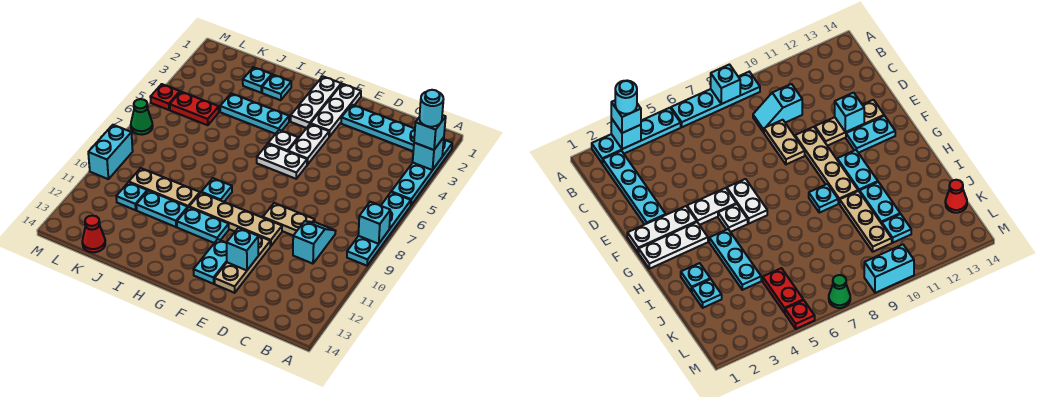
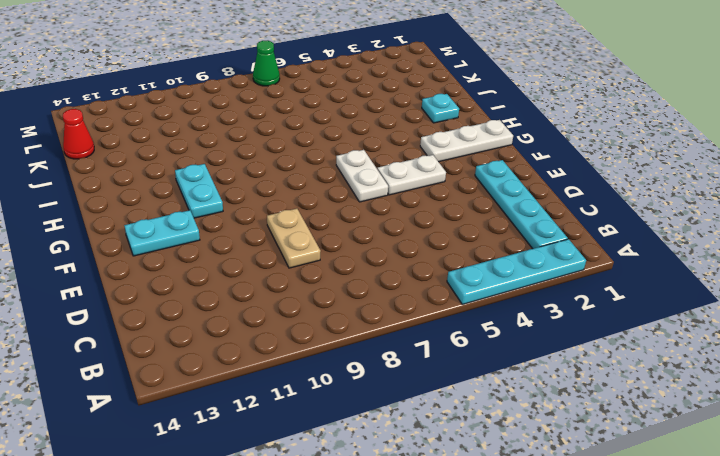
none -> cyan 1x4 plate [347,192,411,266]
none -> cyan 1x2 slope [293,221,336,264]
none -> tan 1x4 plate [189,193,282,246]
none -> tan 1x3 plate [215,236,270,293]

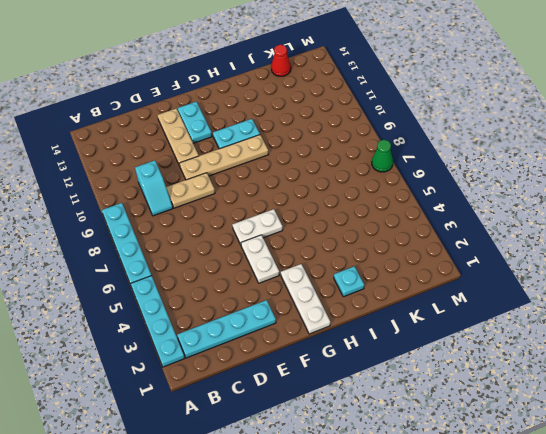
none -> white 1x3 plate [311,84,361,137]
none -> white 1x1 plate [268,130,298,151]
none -> cyan 1x3 plate [220,93,289,134]
none -> cyan 1x1 plate [201,178,232,202]

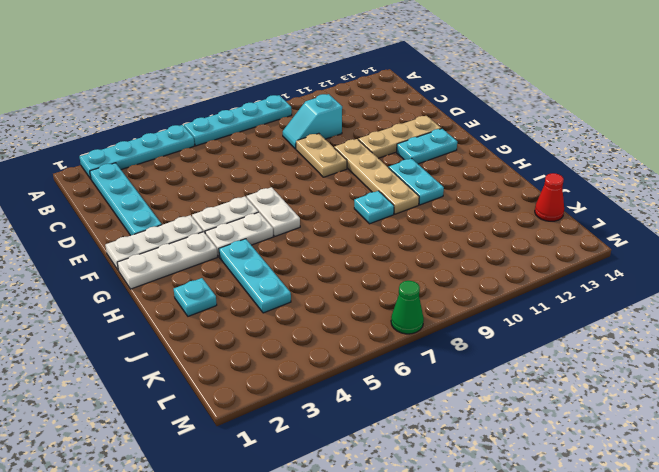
white 1x2 plate [205,212,273,256] -> white 1x1 plate [268,130,298,151]
none -> tan 1x3 plate [129,168,200,207]
none -> cyan 1x2 plate [136,191,188,227]
none -> cyan 1x1 plate [243,67,272,93]
none -> red 1x2 plate [170,92,219,125]

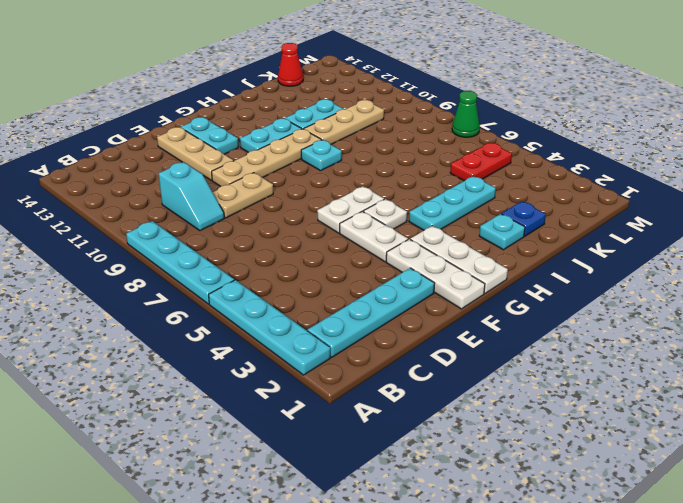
blue 1x1 plate [502,201,546,236] -> cyan 1x1 plate [243,67,272,93]
none -> cyan 1x1 plate [116,182,147,210]
none -> red 1x1 plate [151,84,180,110]
none -> cyan 1x2 brick [88,125,133,179]
none -> cyan 1x1 brick [413,137,444,170]

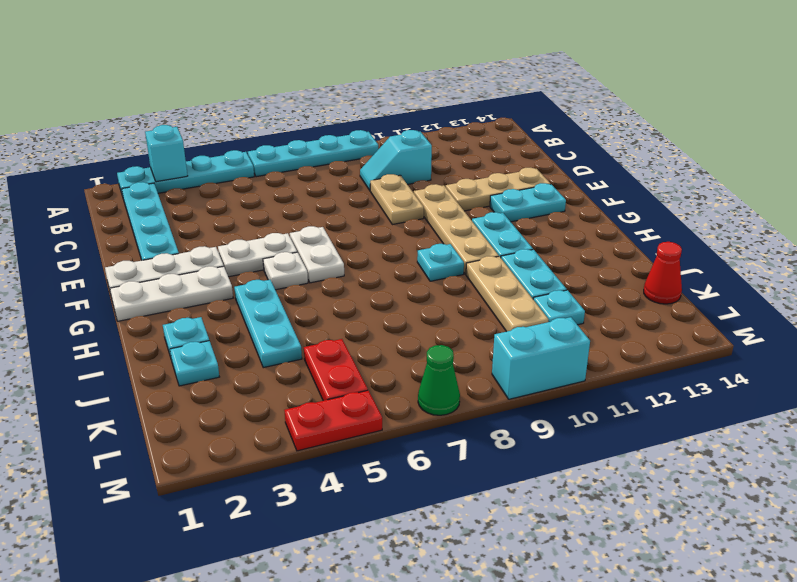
red 1x2 plate [284,390,382,451] -> red 1x1 plate [151,84,180,110]
none -> cyan 1x1 brick [358,202,390,244]
none -> cyan 1x1 brick [227,228,258,270]
none -> cyan 1x1 brick [414,115,446,150]
none -> cyan 1x1 round brick [419,90,444,127]

